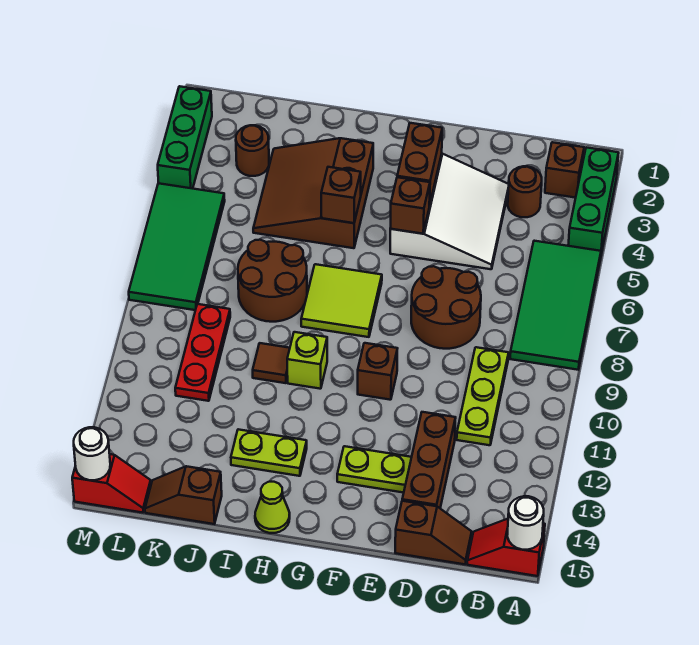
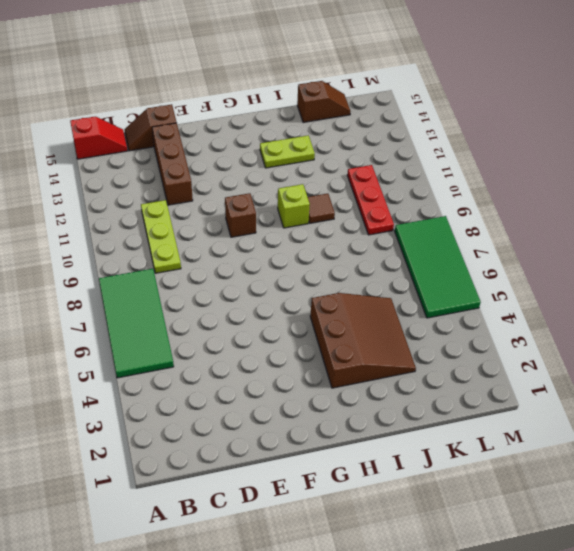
none -> green 1x3 brick [568,147,618,254]
none -> brown 1x1 brick [545,142,584,198]
none -> brown 1x1 round brick [508,166,542,217]
none -> white 3x3 slope [390,154,509,269]

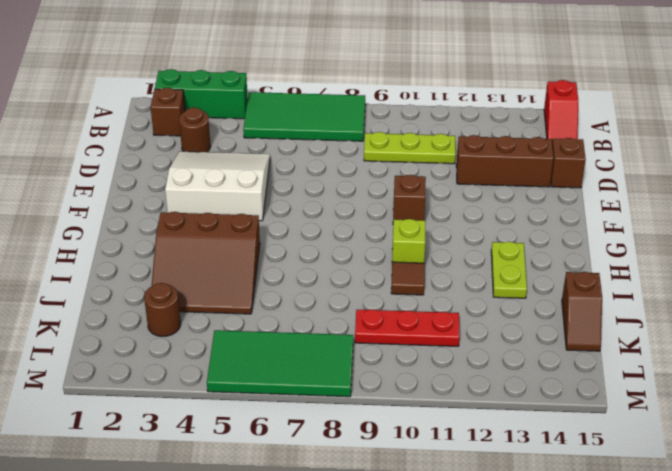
none -> brown 2x2 round brick [411,266,481,349]
none -> lime 1x2 plate [337,446,412,493]
none -> lime 2x2 tile [301,264,382,337]
none -> lime 1x1 cone [255,482,290,533]

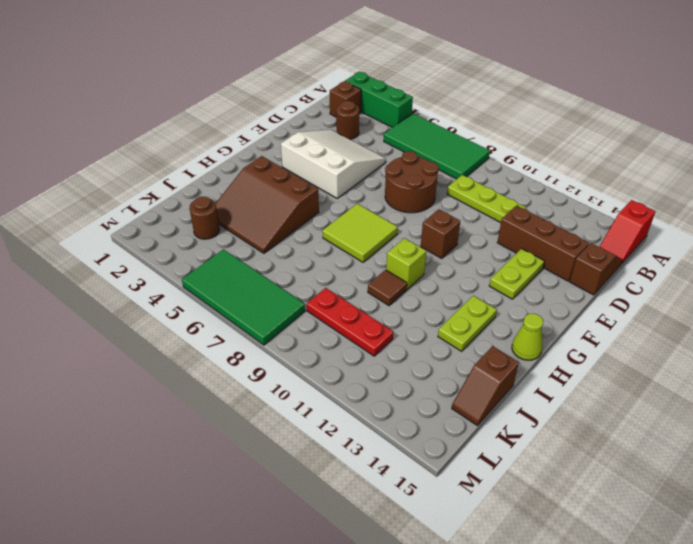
none -> brown 2x2 round brick [238,240,307,322]
none -> red 1x2 slope [72,454,151,513]
none -> green 1x3 brick [158,86,212,189]
none -> white 1x1 round brick [507,496,544,550]

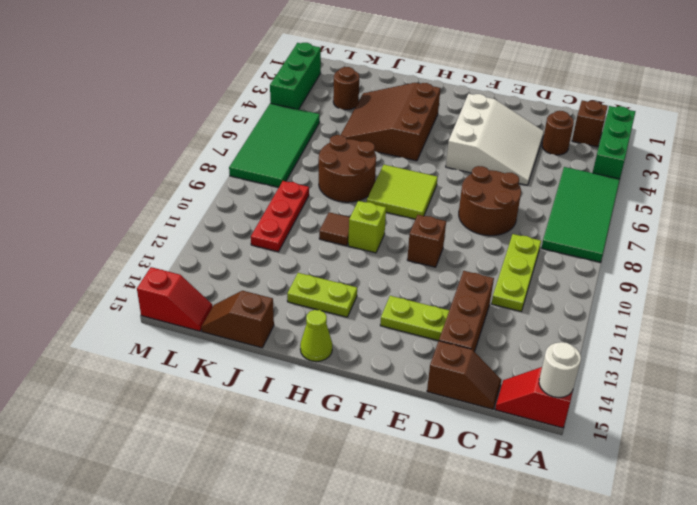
none -> brown 1x2 brick [397,123,442,206]
none -> brown 1x1 brick [390,177,430,234]
none -> brown 1x1 brick [321,167,361,223]
none -> white 1x1 round brick [74,427,110,480]

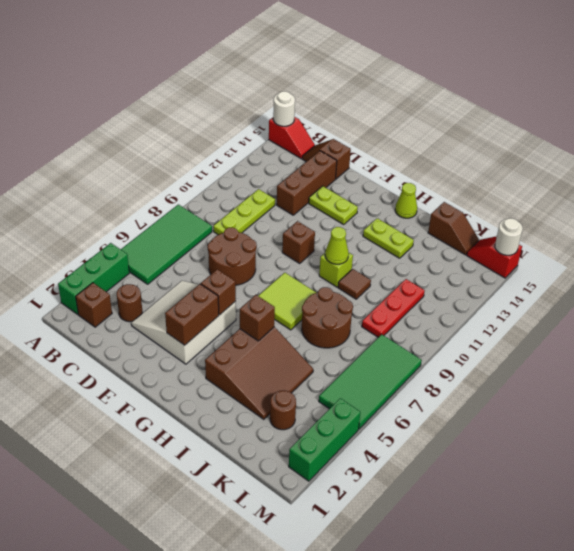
lime 1x1 cone [325,227,349,264] -> none

